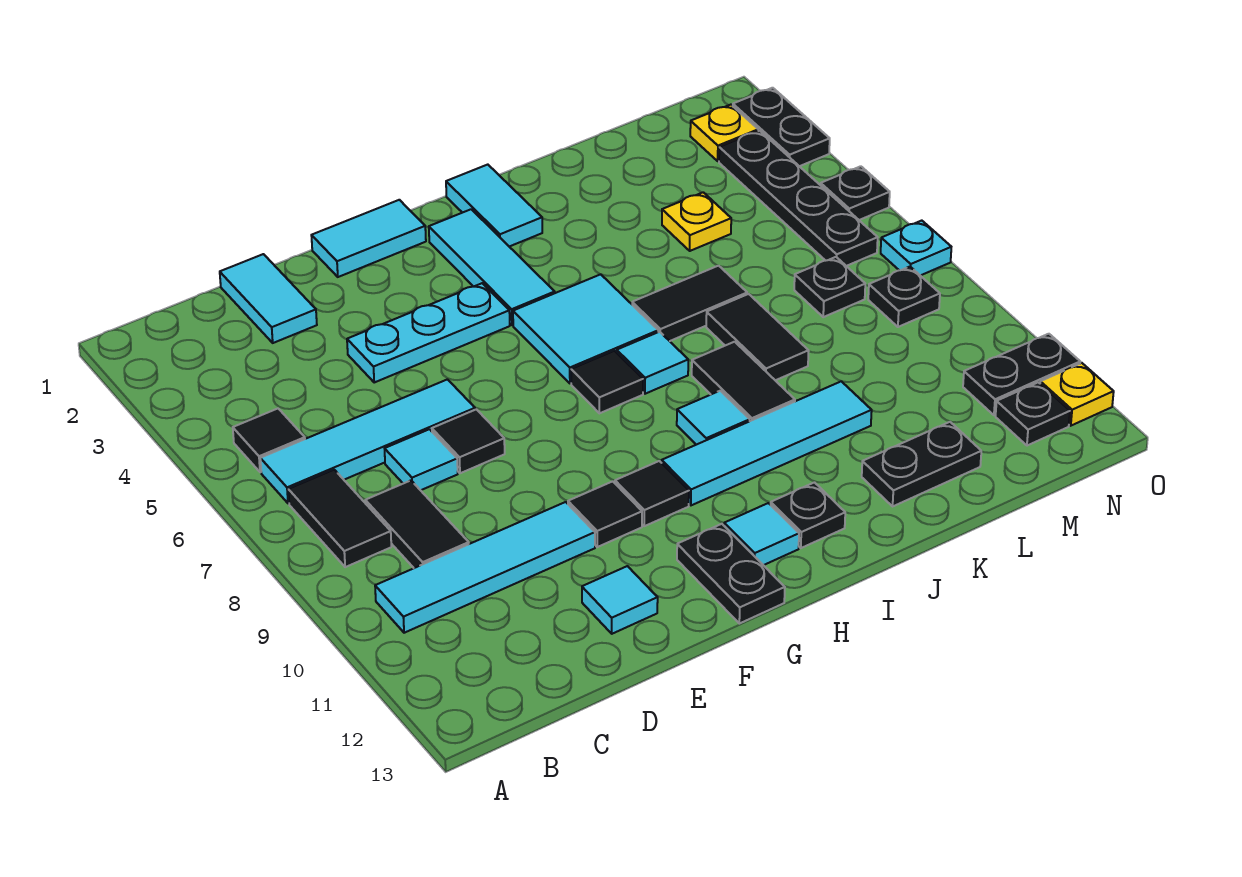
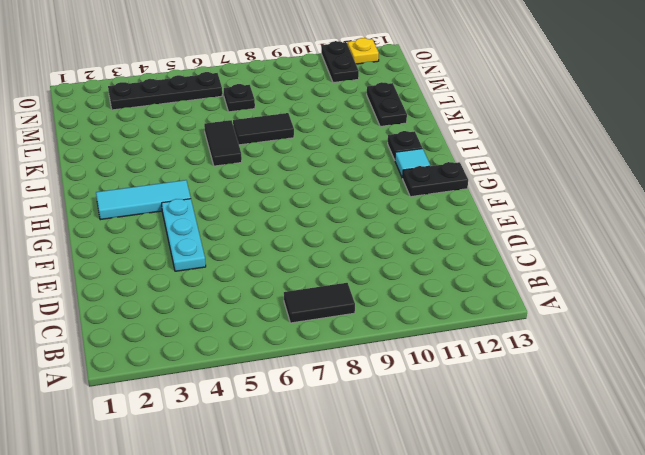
none -> black 1x1 tile [233,409,305,472]
none -> cyan 1x4 tile [260,379,475,503]
none -> cyan 1x4 tile [375,502,595,633]
none -> black 1x2 tile [365,481,469,568]

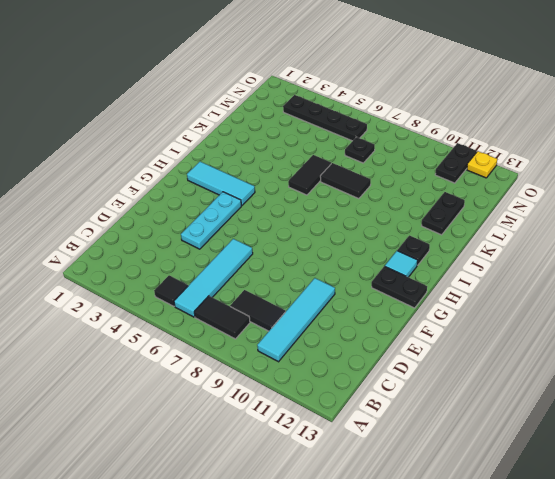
none -> cyan 1x2 tile [220,254,317,343]
none -> cyan 1x1 tile [385,429,458,490]
none -> black 1x1 tile [432,409,505,473]
none -> cyan 1x1 tile [582,566,658,634]

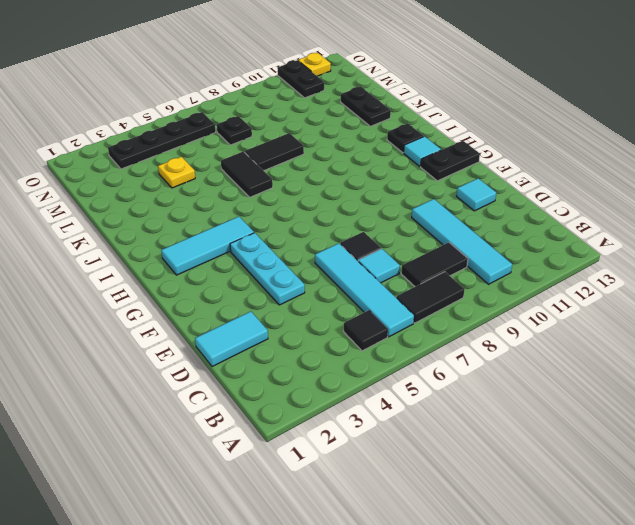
none -> cyan 1x2 tile [311,200,426,277]
none -> black 1x1 tile [568,481,642,547]
none -> black 1x1 tile [615,461,689,526]
none -> cyan 2x2 tile [513,274,658,383]

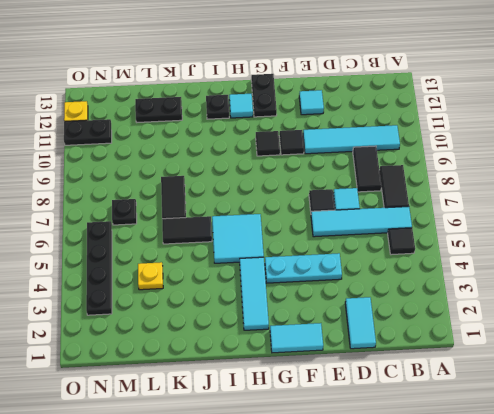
none -> black 1x1 tile [571,351,643,413]
none -> cyan 1x4 tile [662,381,872,505]
none -> cyan 1x2 tile [446,165,542,247]
none -> cyan 1x1 tile [617,332,688,394]

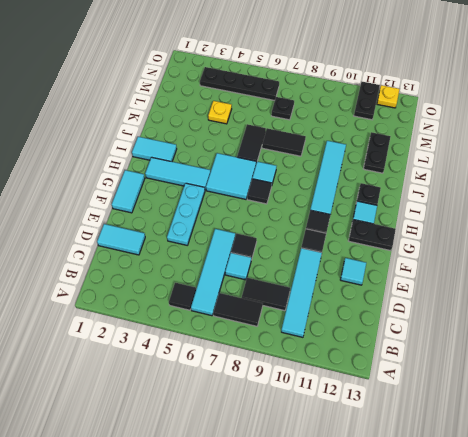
none -> cyan 1x1 tile [677,391,750,445]
none -> black 1x2 tile [692,342,795,421]
none -> yellow 1x1 plate [690,105,758,161]
none -> black 1x1 plate [868,267,940,327]

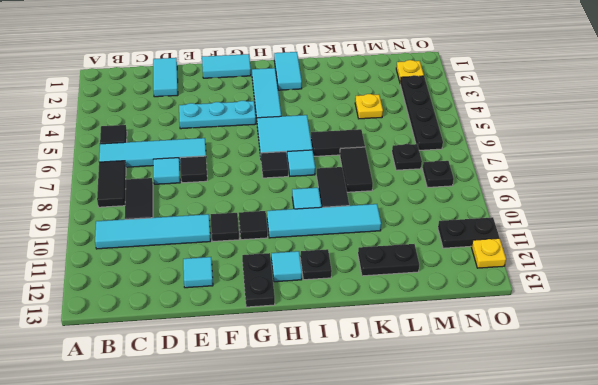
none -> black 1x1 plate [996,382,1070,446]
none -> black 1x2 plate [733,88,830,166]
none -> black 1x1 plate [821,166,890,220]
none -> cyan 1x1 plate [881,221,951,276]

